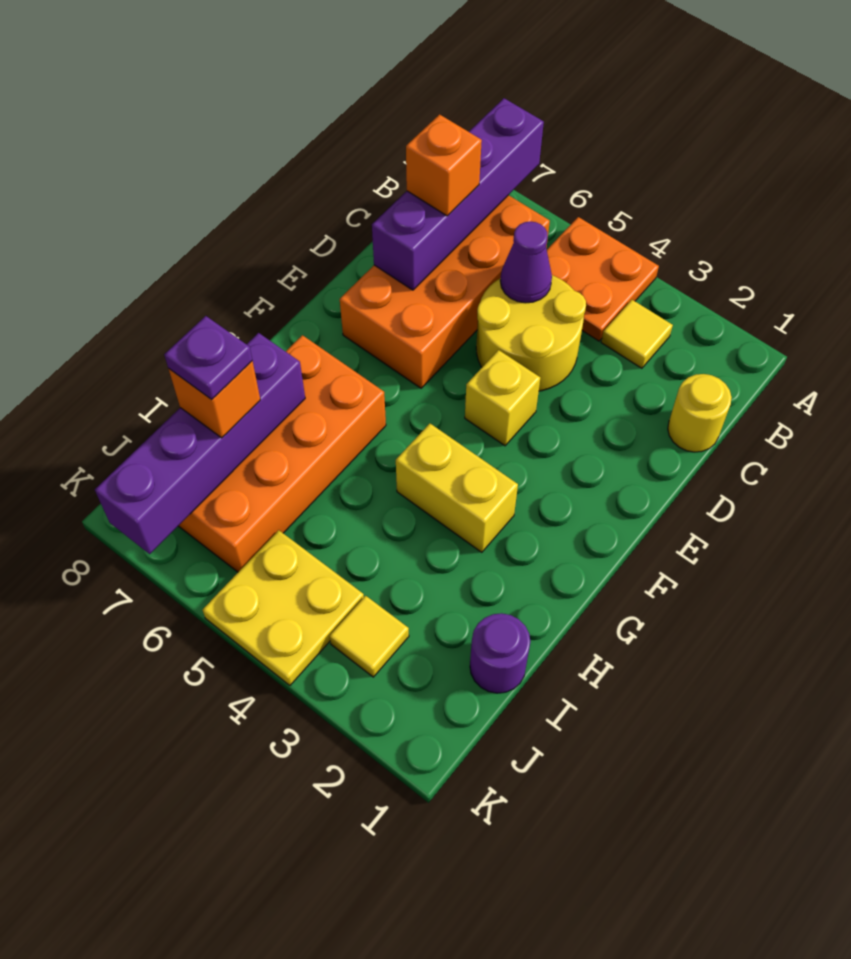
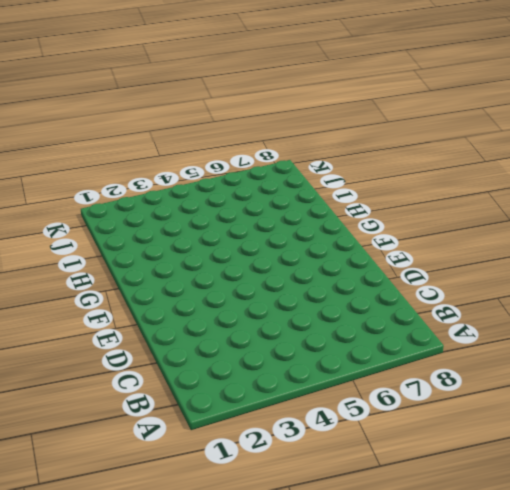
none -> orange 2x2 plate [547,217,659,341]
none -> yellow 1x1 tile [601,300,673,368]
none -> orange 2x4 brick [340,195,550,388]

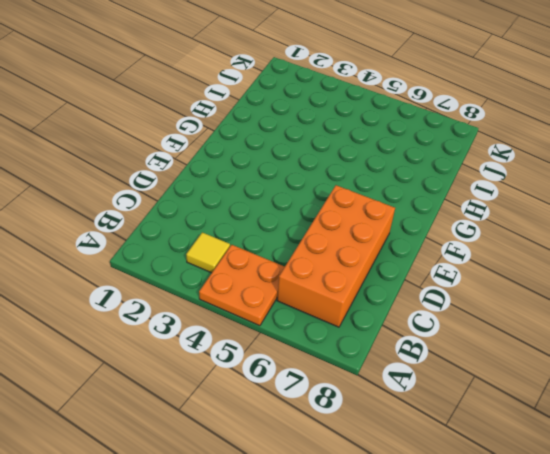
none -> yellow 1x1 round brick [668,374,732,452]
none -> yellow 2x2 round brick [476,275,586,391]
none -> yellow 1x1 brick [465,350,540,446]

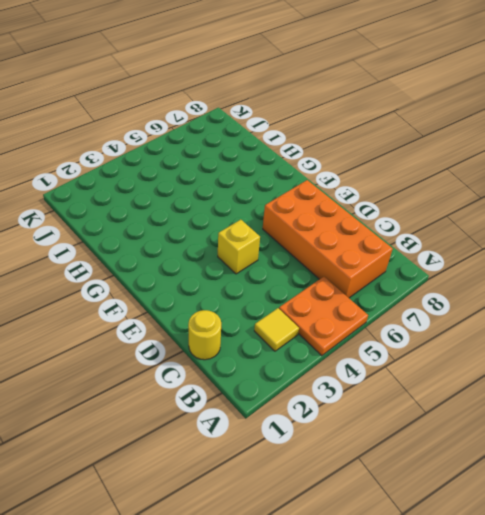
none -> yellow 2x2 round brick [476,275,586,391]
none -> yellow 1x2 brick [396,424,518,552]
none -> orange 2x4 brick [179,335,386,572]

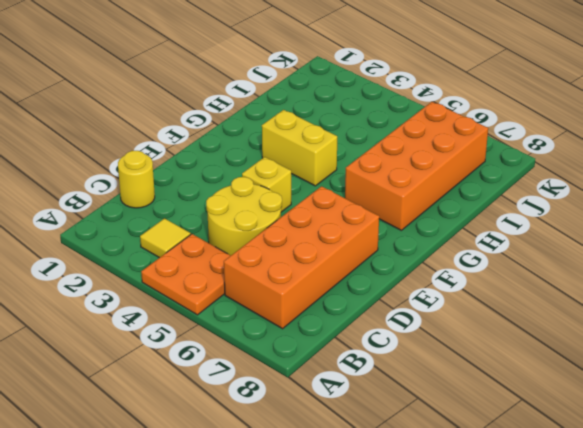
none -> purple 1x1 round brick [470,613,530,693]
none -> yellow 1x1 tile [329,596,409,677]
none -> yellow 2x2 plate [203,530,364,685]

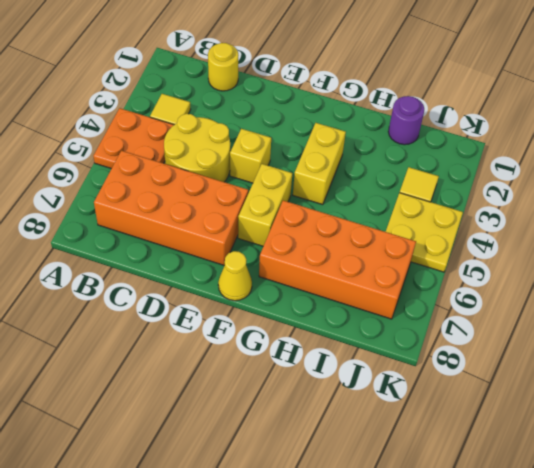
yellow 1x2 brick [238,164,292,246] -> none
yellow 1x1 cone [218,251,252,301] -> none
none -> purple 1x4 brick [372,98,544,290]
none -> purple 1x1 cone [500,222,552,303]
none -> purple 1x4 brick [95,333,305,554]

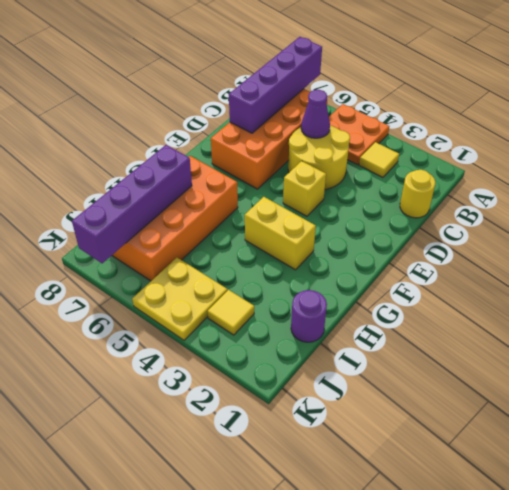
none -> orange 1x1 brick [406,114,482,216]
none -> orange 1x1 brick [168,361,260,438]
none -> purple 1x1 plate [164,316,252,400]

